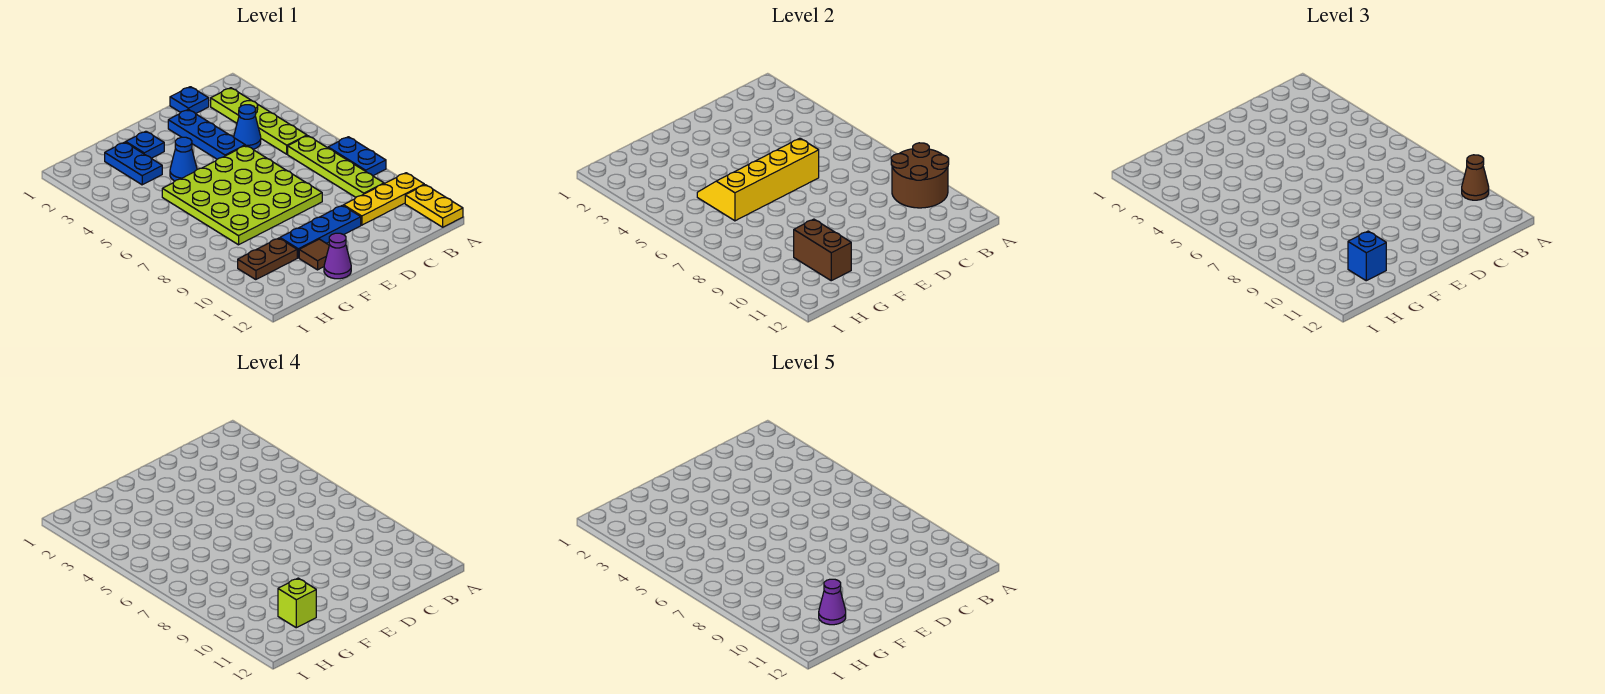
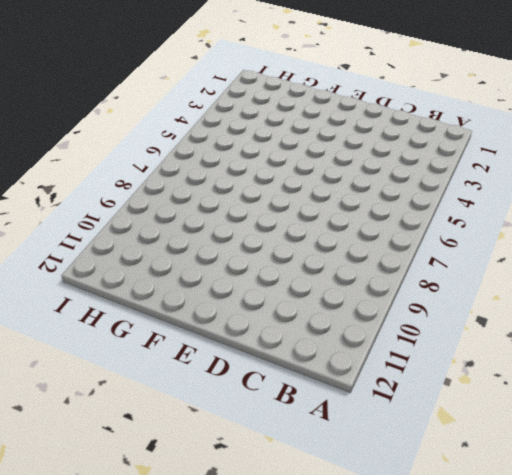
none -> blue 1x2 plate [328,137,386,176]
none -> yellow 1x3 plate [344,173,424,225]
none -> yellow 1x2 plate [405,185,463,227]

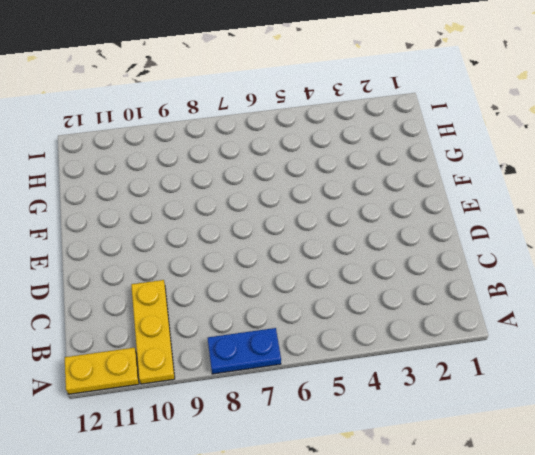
none -> lime 1x4 plate [211,88,307,154]
none -> lime 1x4 plate [288,136,384,197]
none -> blue 1x1 plate [170,87,209,114]

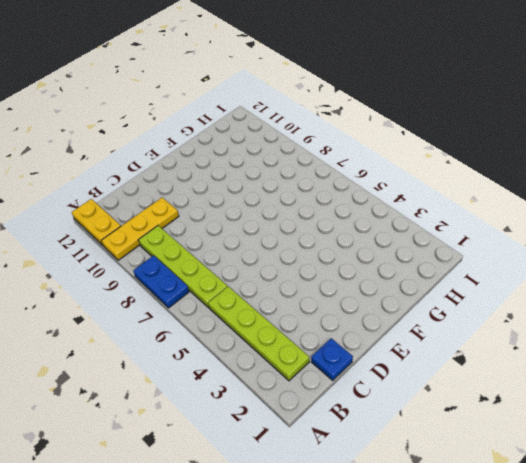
none -> blue 1x1 cone [234,105,261,149]
none -> blue 1x3 plate [168,109,245,159]
none -> lime 4x4 plate [162,145,322,245]

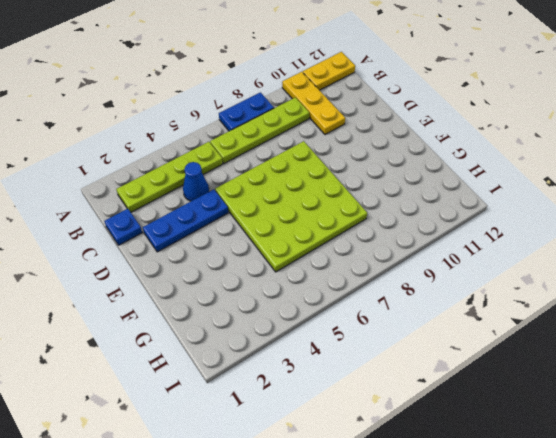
none -> blue 1x3 plate [280,205,361,258]
none -> blue 1x1 plate [126,131,164,158]
none -> blue 1x1 cone [170,137,197,181]

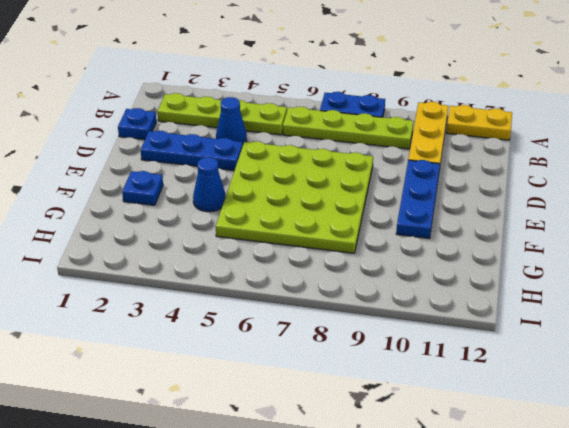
none -> brown 1x1 tile [299,239,329,270]
none -> purple 1x1 cone [324,233,351,279]
none -> blue 1x2 plate [105,142,162,185]

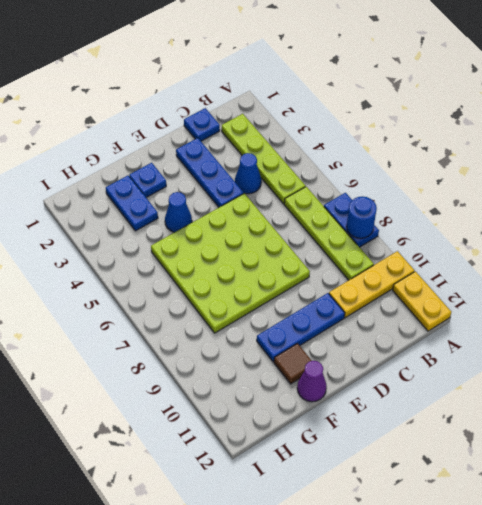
blue 1x1 round brick [346,197,377,238] -> none
none -> brown 1x2 plate [238,238,297,280]
none -> brown 2x2 round brick [891,143,949,208]
none -> yellow 2x4 slope [697,138,819,221]

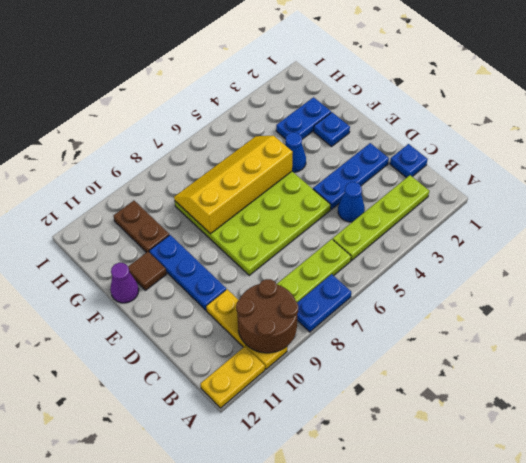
yellow 2x4 slope [174,136,293,234] -> yellow 2x4 slope turned to [697,138,819,221]
none -> brown 1x2 brick [794,219,851,281]
none -> brown 1x1 cone [1462,155,1489,200]
none -> blue 1x1 brick [1348,231,1386,281]

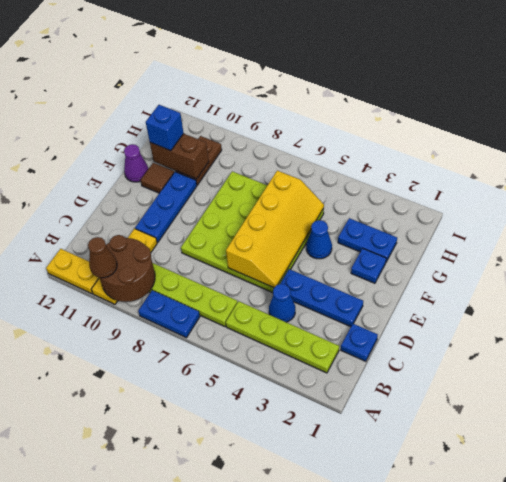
none -> lime 1x1 brick [278,578,316,628]
none -> purple 1x1 cone [819,579,846,625]

